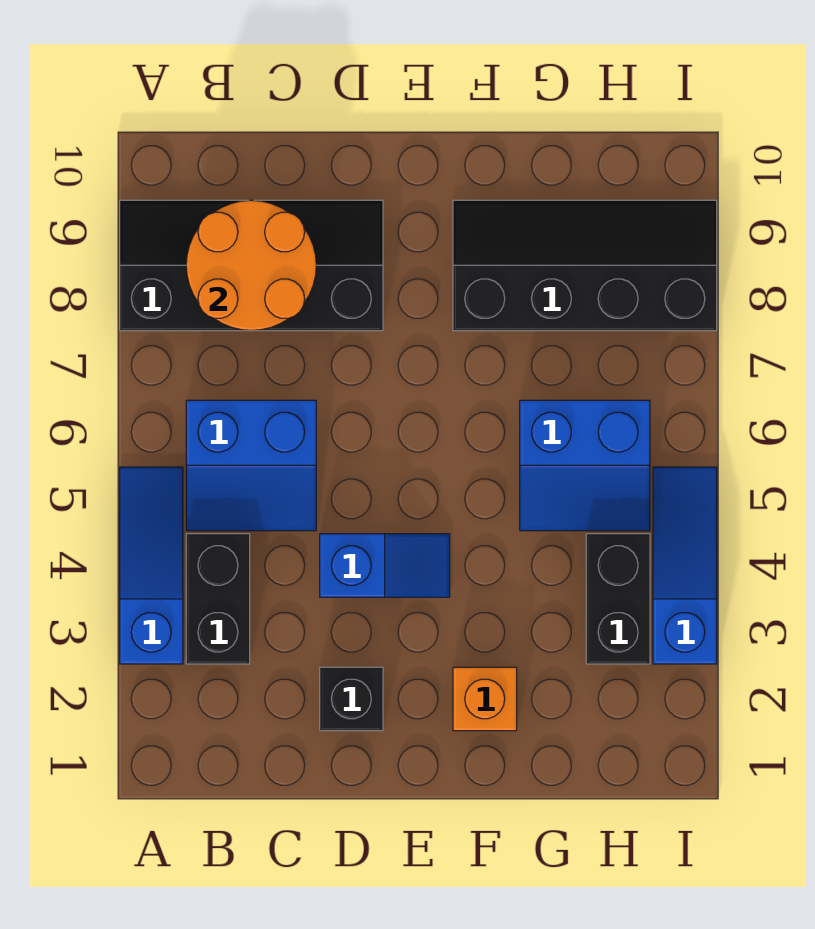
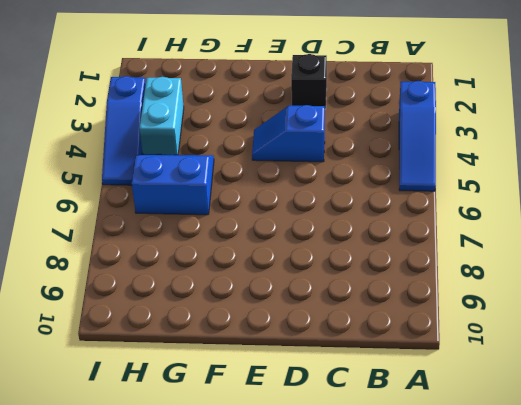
cyan 1x2 brick [140,77,184,155] -> black 1x2 brick [586,534,650,664]
none -> black 2x4 slope [120,200,383,331]
none -> black 1x2 brick [186,534,250,664]
none -> blue 2x2 slope [186,400,316,531]

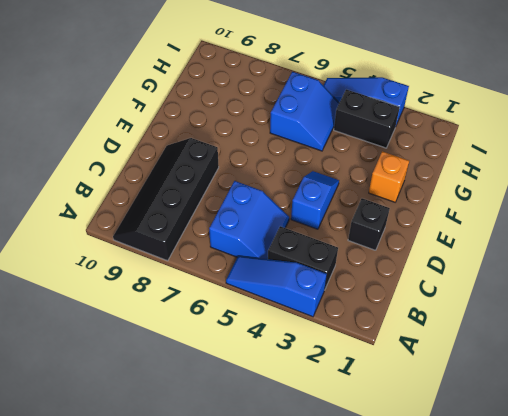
none -> black 2x4 slope [453,200,717,331]
none -> orange 2x2 round brick [186,200,316,330]

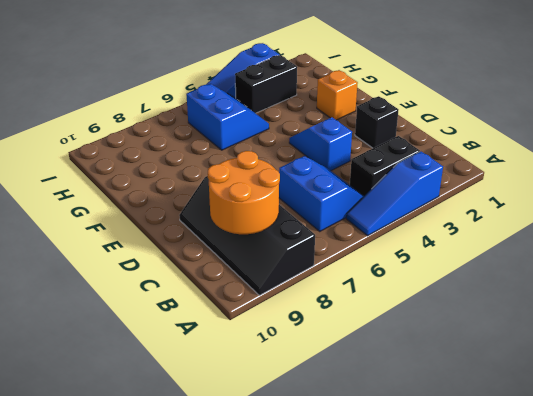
none -> black 2x4 slope [453,200,717,331]

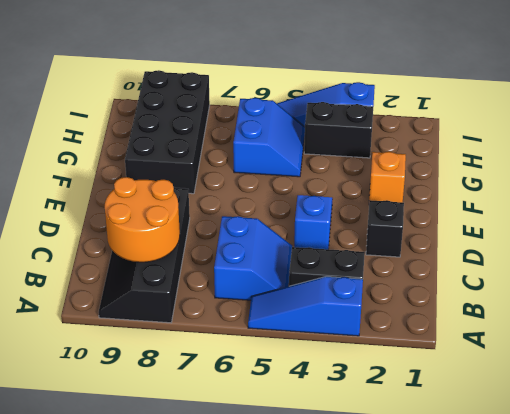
black 2x4 brick [125,70,210,194] -> black 2x4 slope [453,200,717,331]

